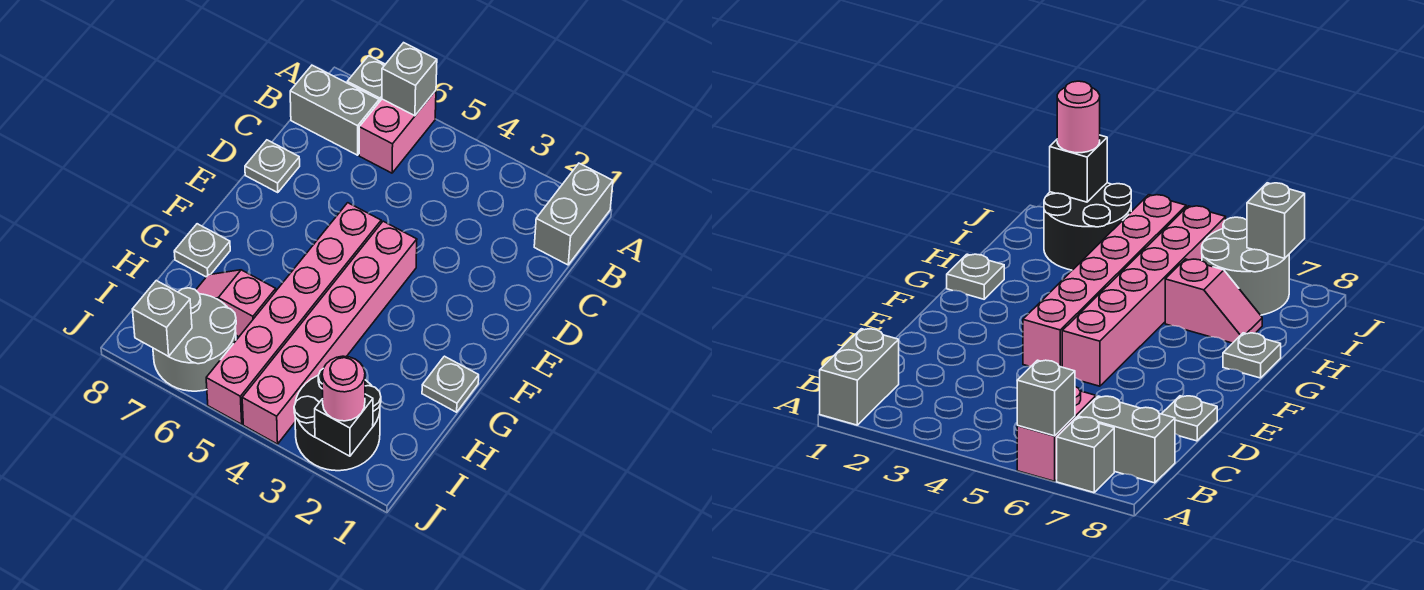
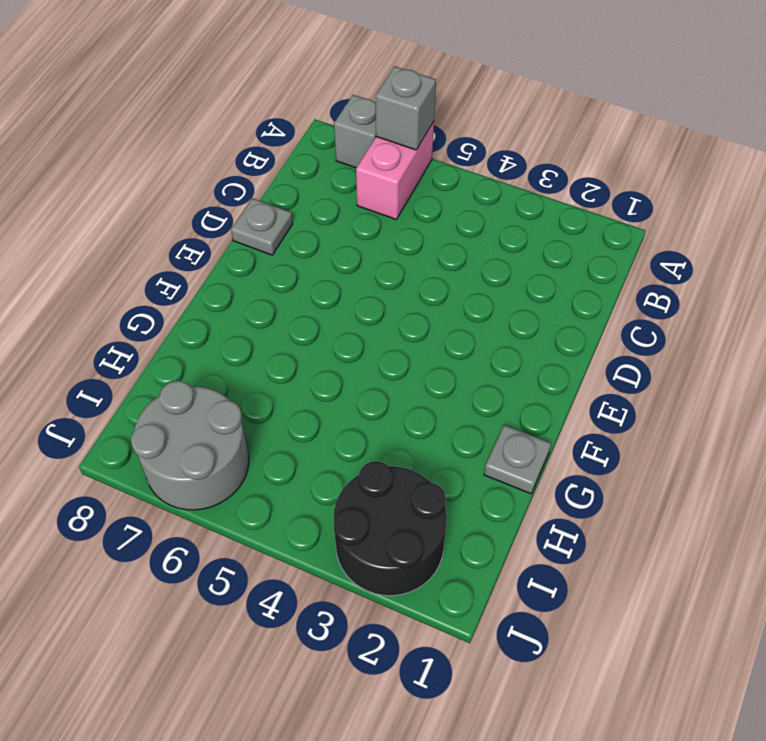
none -> grey 1x2 brick [534,163,613,265]
none -> grey 1x2 brick [290,65,379,155]
none -> pink 1x6 brick [242,221,417,444]

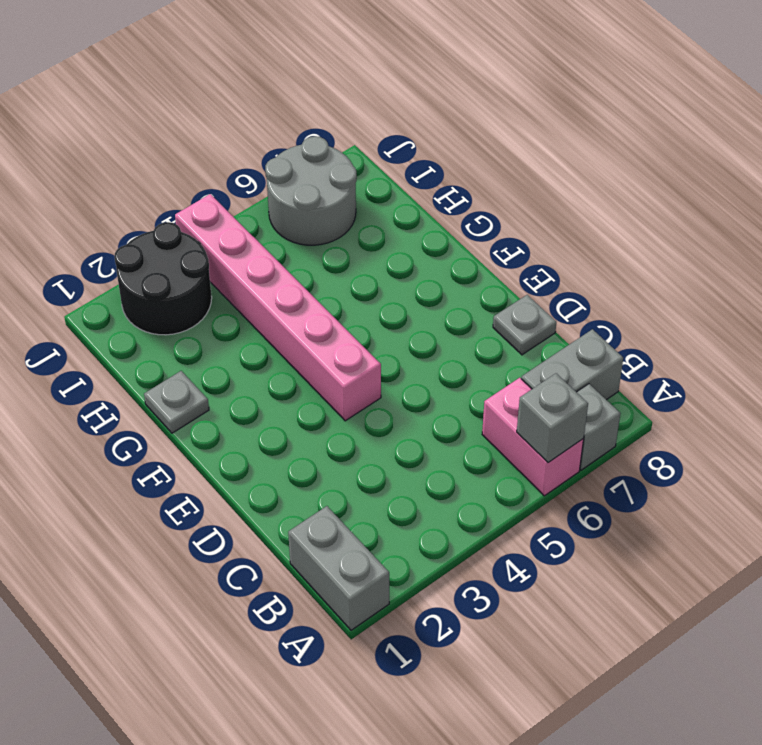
none -> pink 1x6 brick [206,203,381,424]
none -> grey 1x1 plate [174,224,230,277]
none -> pink 1x2 slope [196,270,276,337]

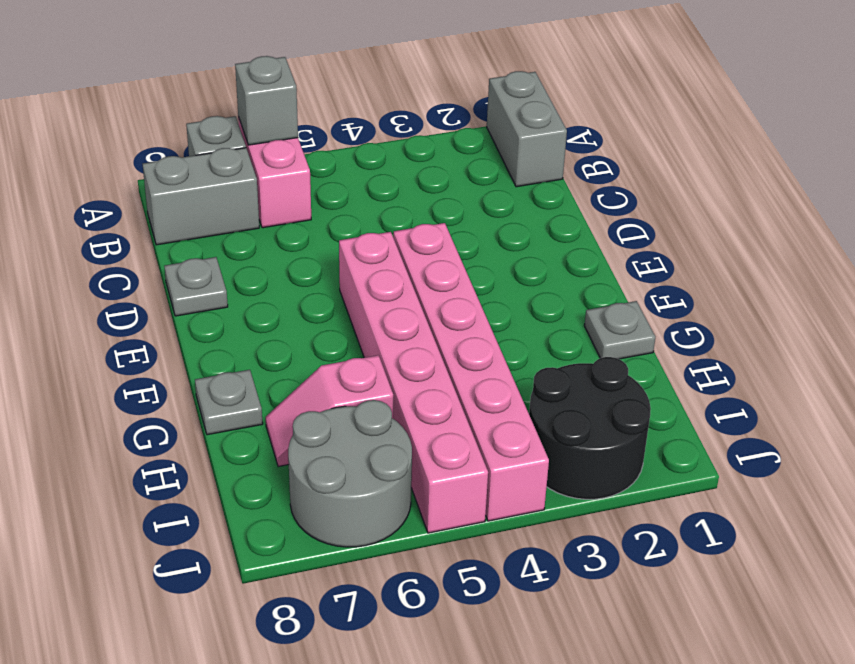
none -> black 1x1 brick [315,394,373,456]
none -> grey 1x1 brick [132,281,192,356]
none -> pink 1x1 round brick [322,356,365,421]

